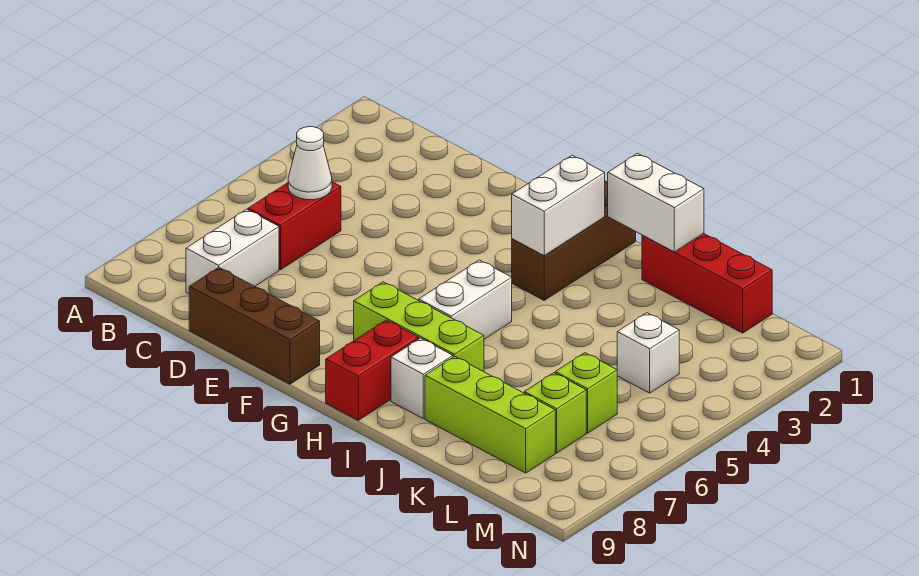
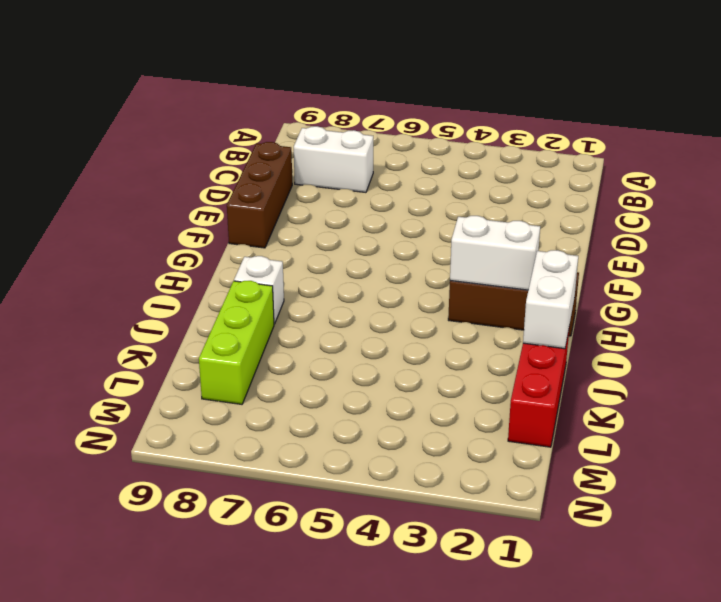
none -> red 1x2 brick [248,182,341,270]
none -> lime 1x3 brick [354,282,484,372]
none -> white 1x2 brick [419,260,512,339]

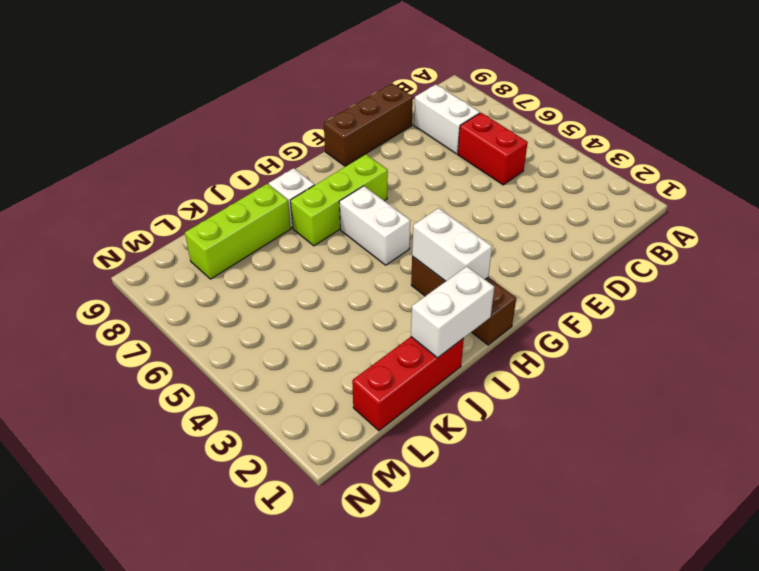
none -> red 1x2 brick [326,320,419,420]
none -> white 1x1 brick [617,313,679,393]
none -> lime 1x1 brick [555,353,617,433]

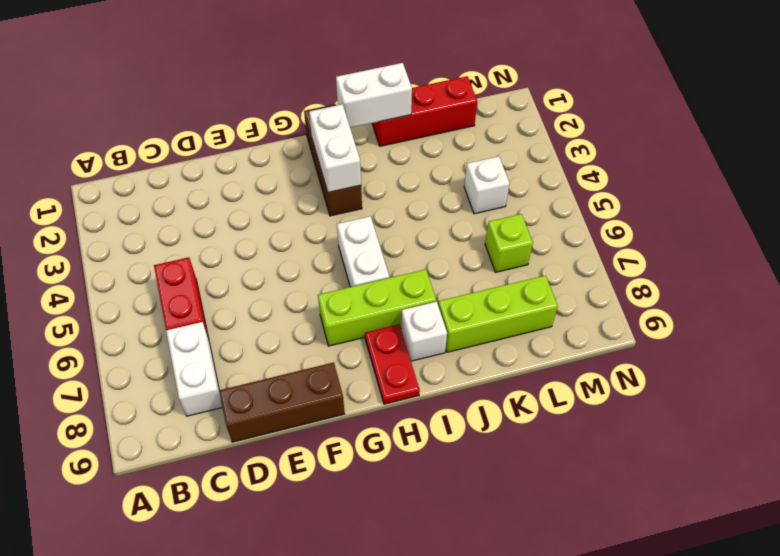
red 1x2 plate [365,325,420,404] -> red 1x2 brick [326,320,419,420]
none -> lime 1x1 brick [524,373,586,453]
none -> white 1x1 cone [288,127,332,200]

